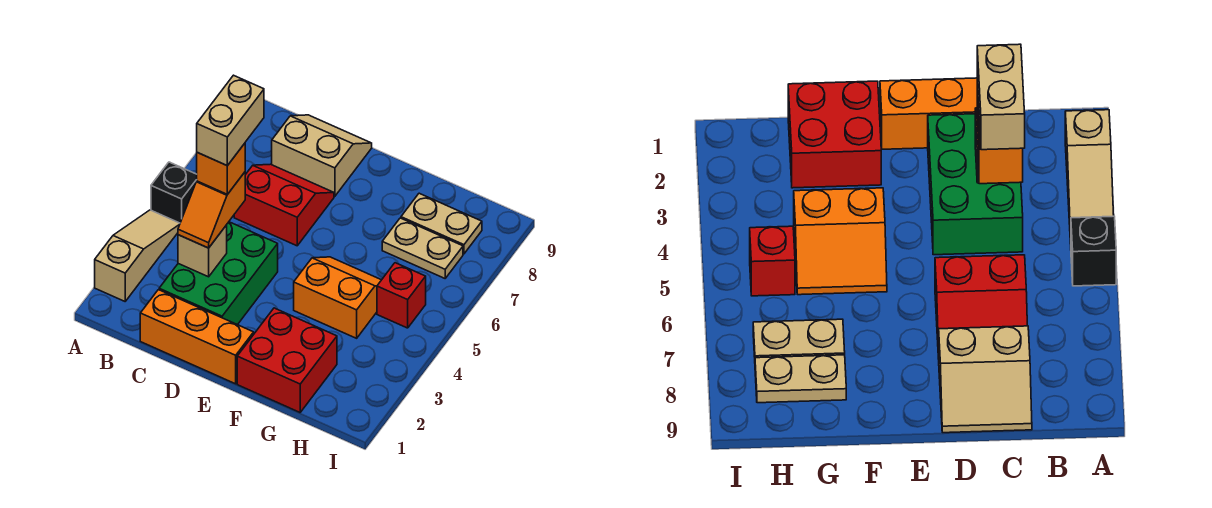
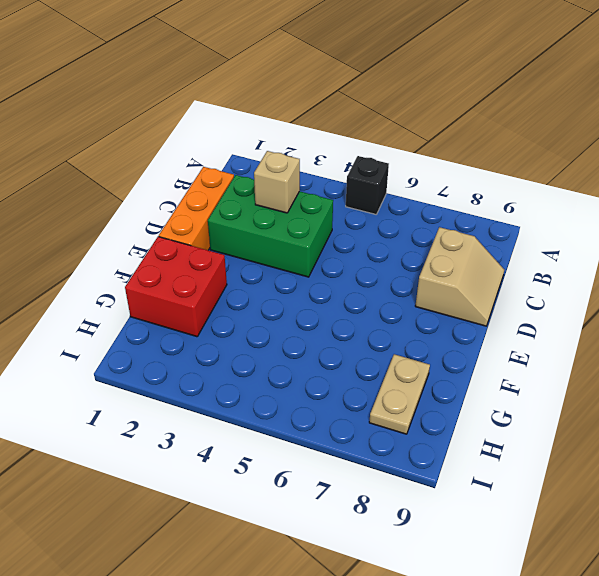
none -> tan 1x3 slope [95,210,180,301]
none -> red 2x2 slope [234,164,334,246]
none -> orange 2x2 slope [294,257,381,338]

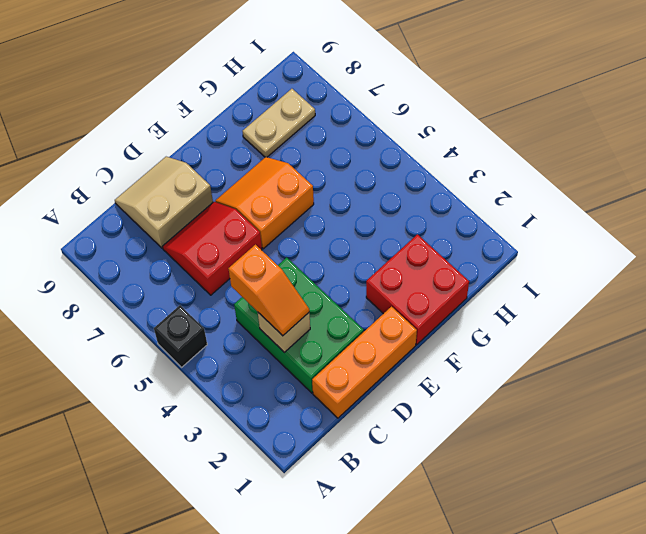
orange 2x2 slope [215,157,314,249] -> orange 2x2 slope moved to [294,257,381,338]
none -> tan 1x3 slope [95,210,180,301]
none -> tan 1x2 plate [382,218,463,278]
none -> red 1x1 brick [377,263,426,328]

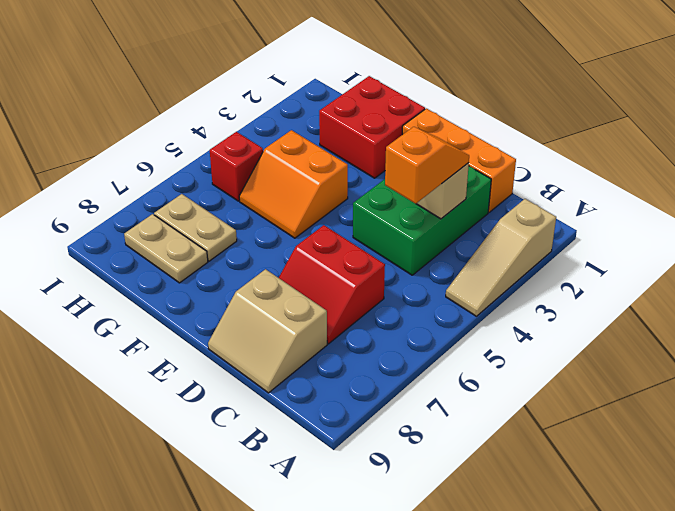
none -> black 1x1 brick [151,162,197,223]
none -> orange 1x1 brick [197,143,245,194]
none -> tan 1x2 brick [197,75,264,166]

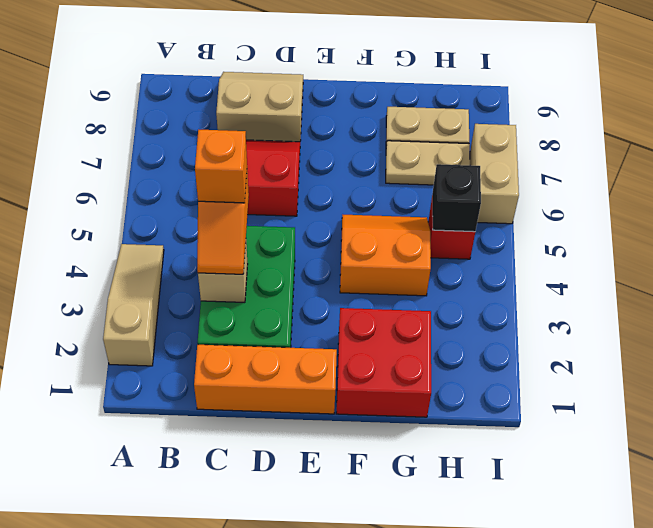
black 1x1 brick [432,164,481,232] -> black 1x1 brick moved to [151,162,197,223]
tan 1x2 brick [470,124,519,224] -> tan 1x2 brick moved to [197,75,264,166]

